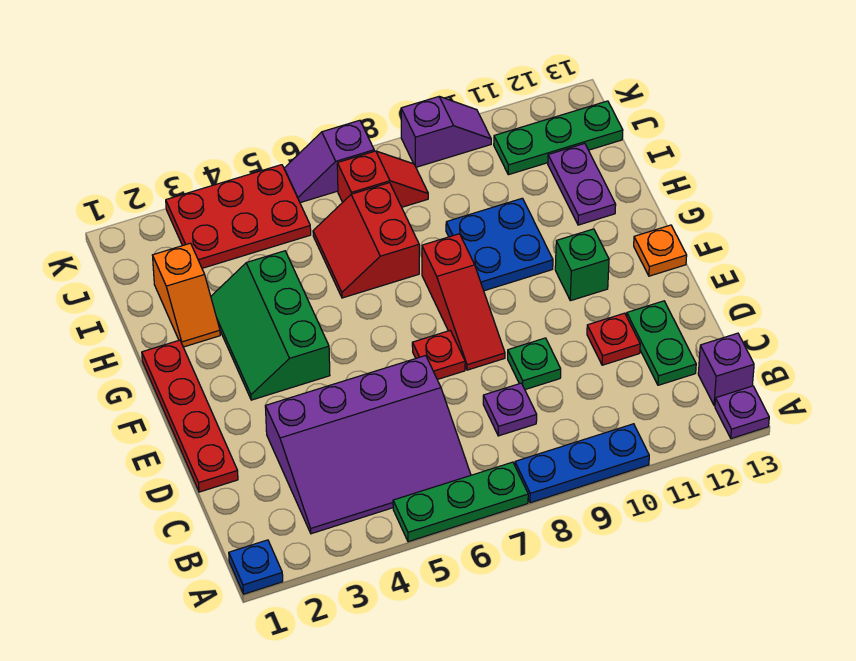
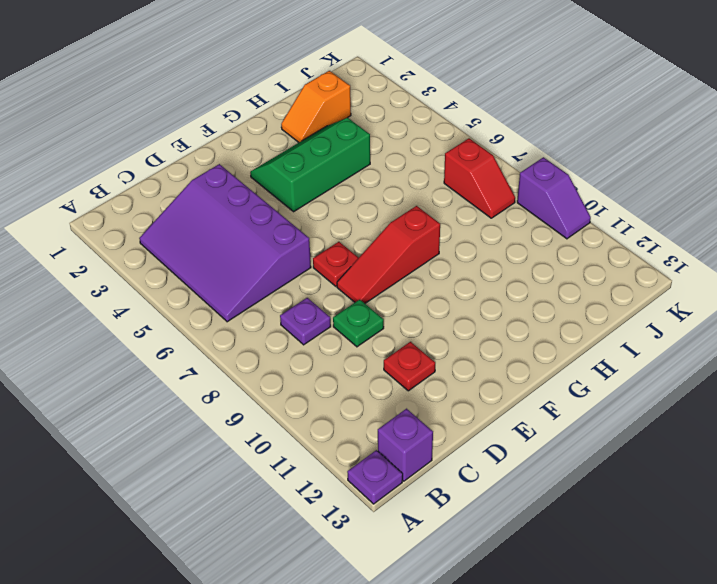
none -> blue 1x1 plate [229,540,283,594]
none -> green 1x3 plate [393,462,528,542]
none -> blue 1x3 plate [515,424,649,503]

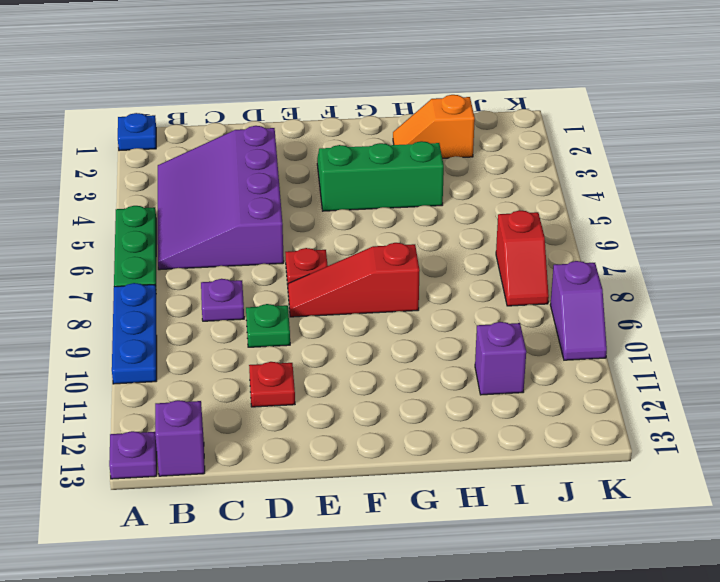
purple 1x1 brick [475,322,526,395] -> none
none -> green 1x2 plate [627,301,696,385]
none -> red 1x4 plate [142,340,238,492]
none -> green 1x1 brick [555,229,609,301]

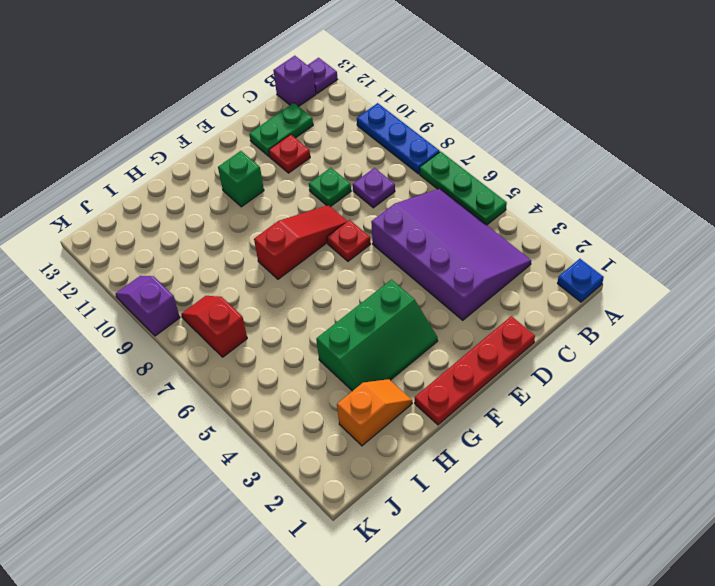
none -> orange 1x1 plate [634,225,687,276]
none -> blue 2x2 plate [446,198,553,291]
none -> red 2x2 slope [313,183,419,298]

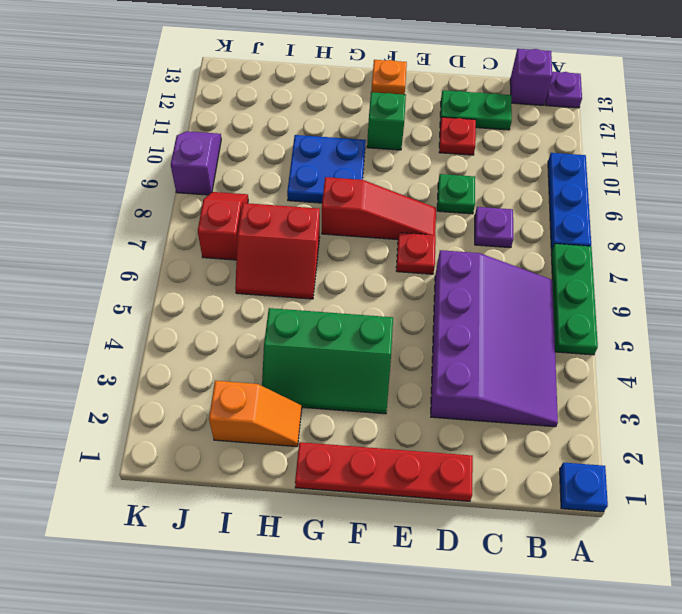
none -> purple 1x2 plate [548,143,616,225]
none -> red 2x3 plate [166,165,311,268]
none -> green 1x3 plate [494,101,623,175]

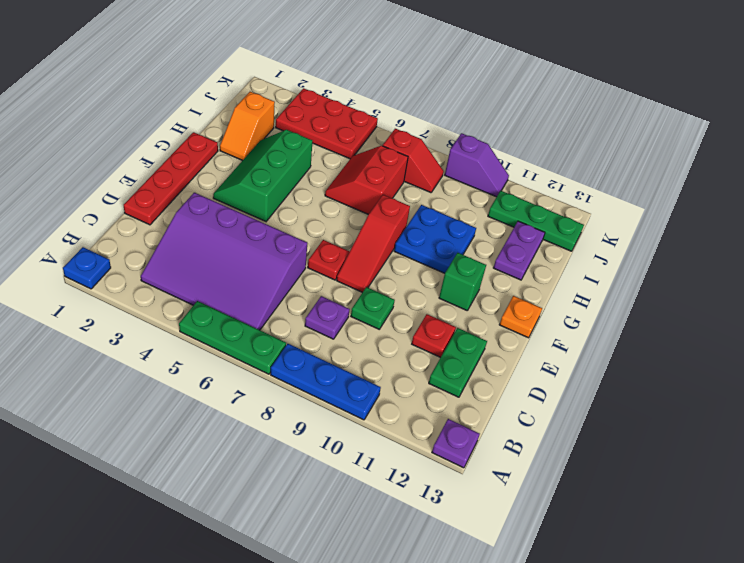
none -> purple 1x1 brick [698,333,754,406]
none -> purple 1x2 slope [284,120,374,203]

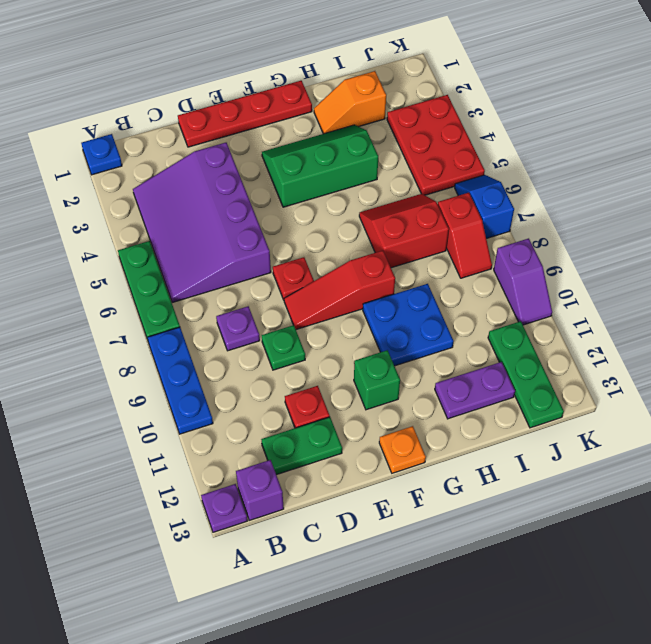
blue 1x2 slope [455,175,514,239] -> purple 1x2 slope [284,120,374,203]

